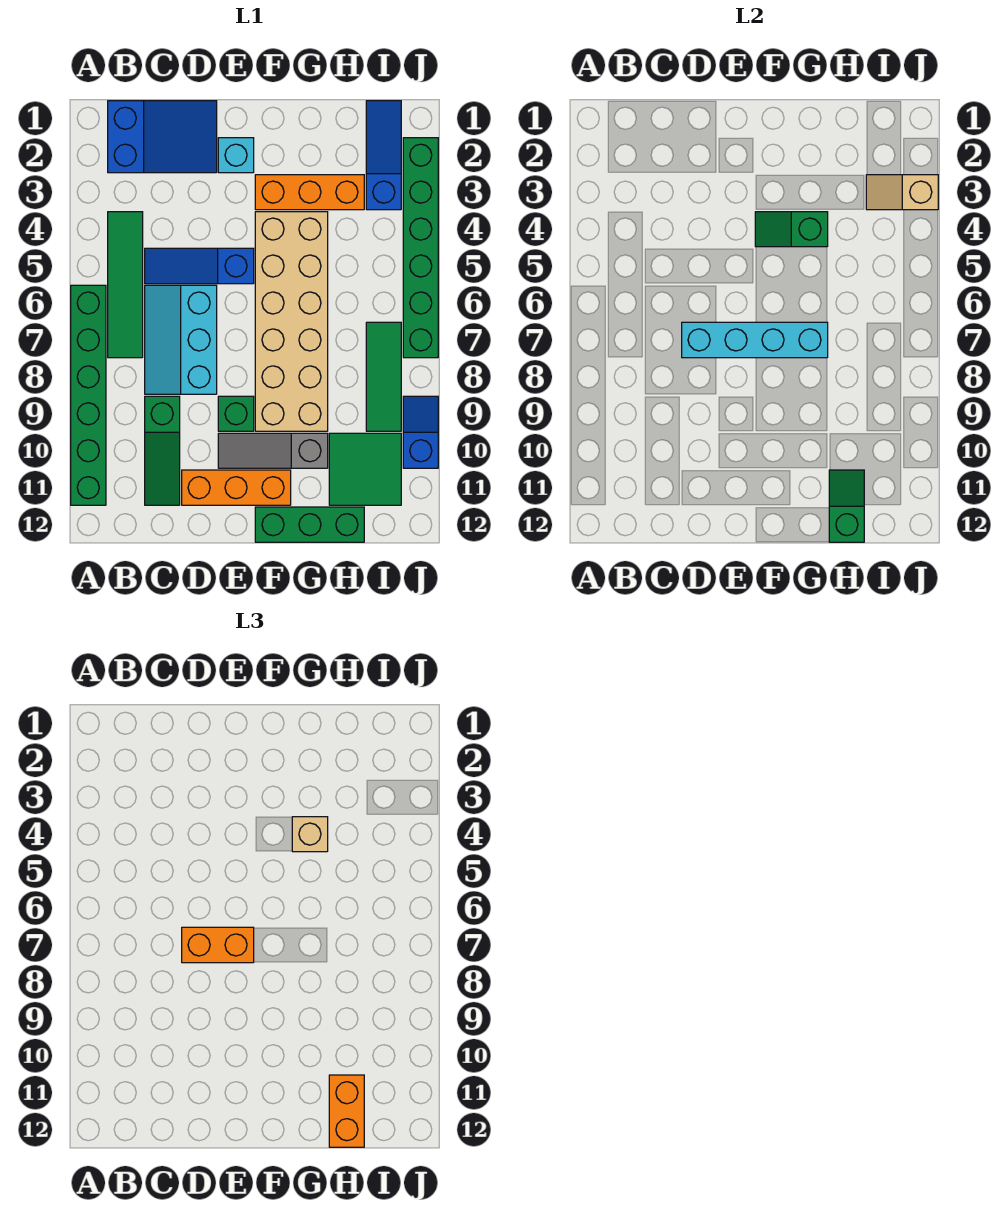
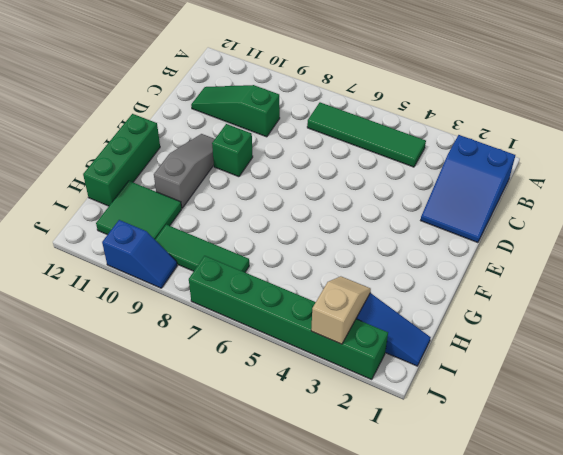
none -> green 1x6 brick [71,285,106,505]
none -> blue 1x3 slope [145,248,254,284]
none -> cyan 2x3 slope [145,285,217,394]

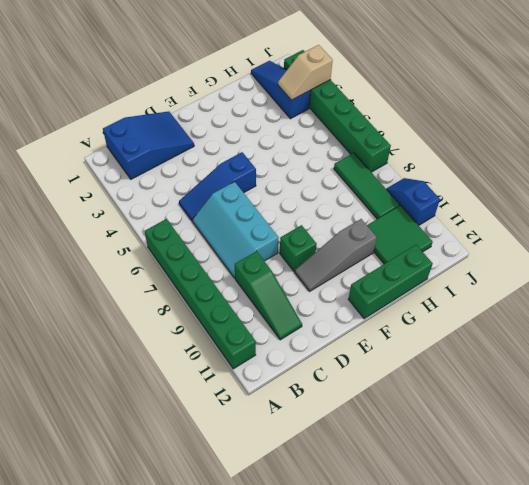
none -> green 1x4 tile [108,212,143,358]
none -> orange 1x3 brick [182,470,291,505]
none -> cyan 1x1 brick [218,138,254,173]

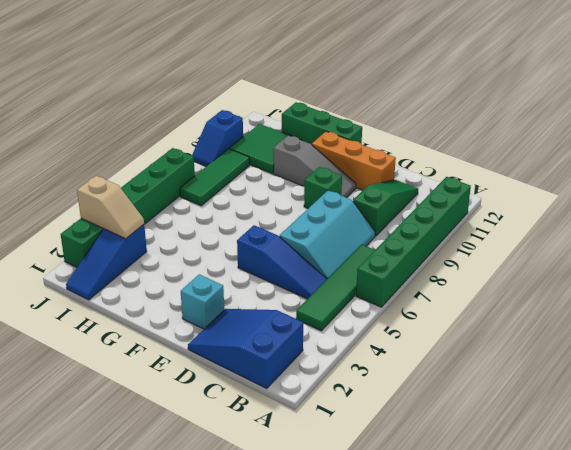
none -> orange 1x3 brick [255,175,364,210]
none -> tan 2x6 brick [255,212,328,431]
none -> cyan 1x4 brick [682,322,828,358]

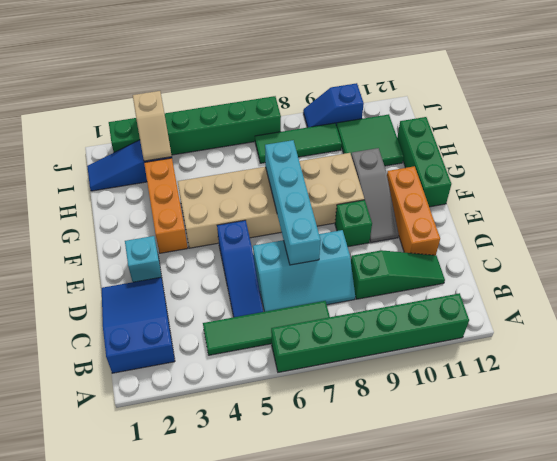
none -> green 1x2 slope [755,212,828,247]
none -> green 1x2 slope [829,470,864,542]
none -> orange 1x2 brick [182,927,254,963]

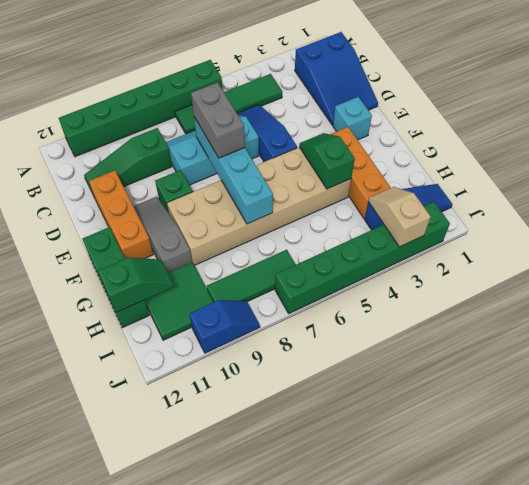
grey 1x2 brick [191,83,245,158] -> orange 1x2 brick [182,927,254,963]
none -> tan 1x1 brick [292,817,328,852]
none -> orange 1x2 brick [329,1075,364,1147]

